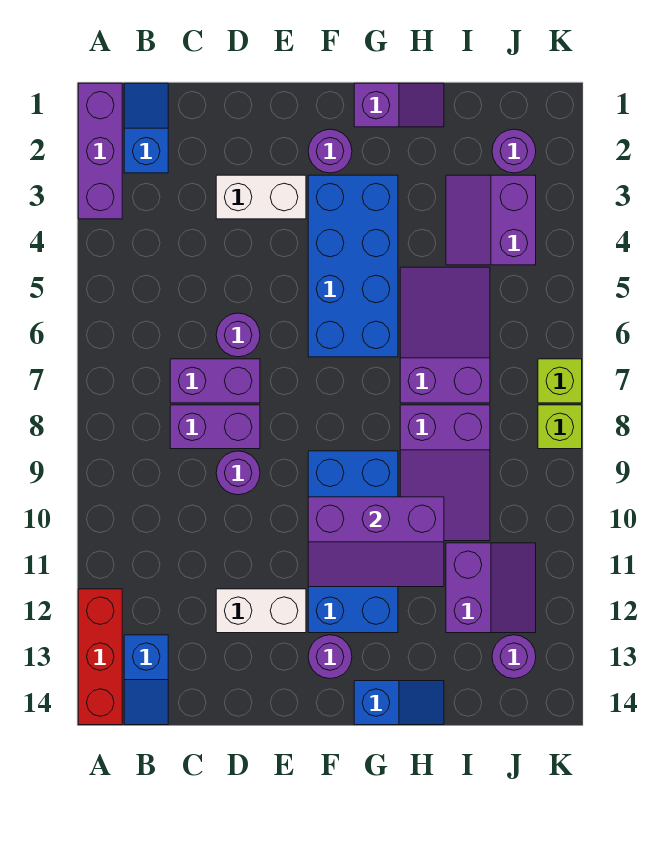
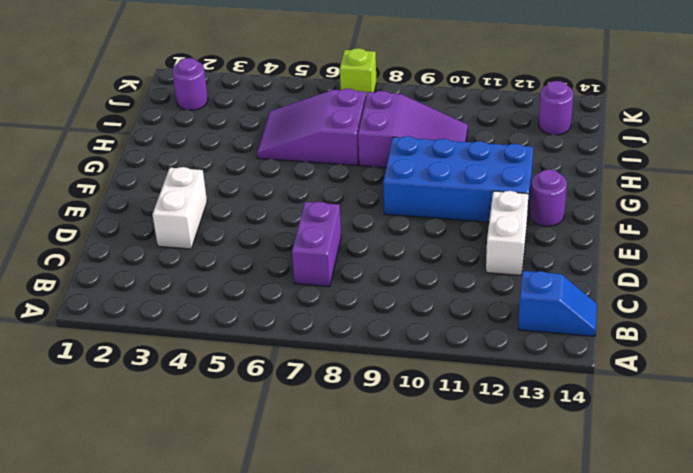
none -> purple 1x3 brick [78,83,122,219]
none -> red 1x3 brick [78,589,122,725]
none -> blue 1x2 slope [124,83,168,173]

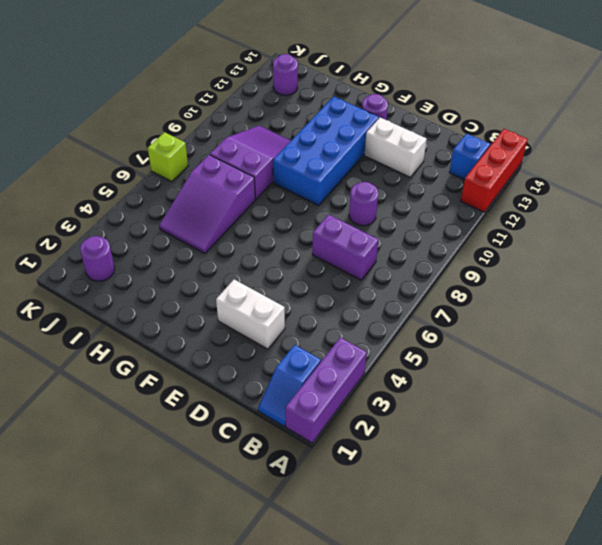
none -> purple 1x2 brick [170,405,260,449]
none -> purple 1x1 round brick [216,313,260,357]
none -> purple 1x1 round brick [308,129,352,173]

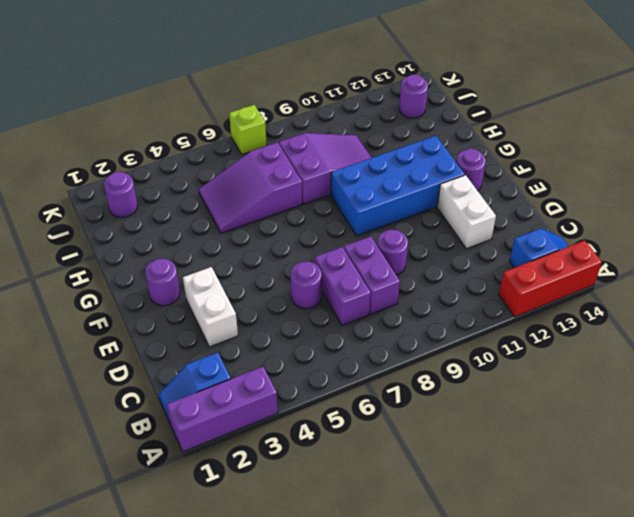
none -> blue 2x4 brick [308,175,398,357]
none -> purple 1x2 slope [354,83,444,127]
none -> blue 1x2 slope [354,681,444,725]

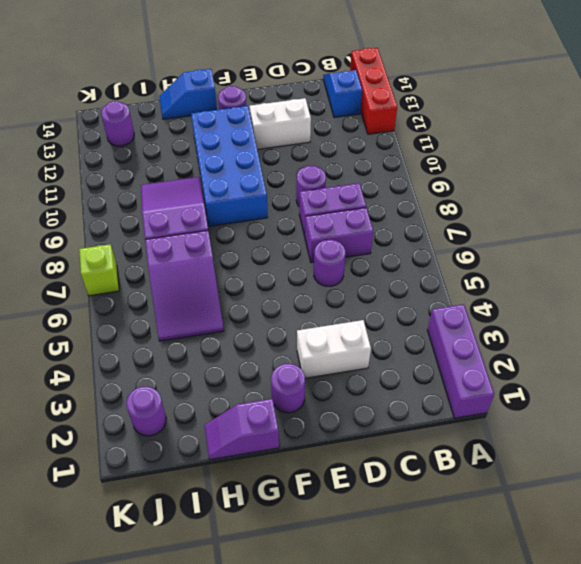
none -> blue 1x2 slope [124,83,168,173]
none -> blue 2x4 brick [308,175,398,357]
none -> purple 2x2 slope [446,175,536,265]

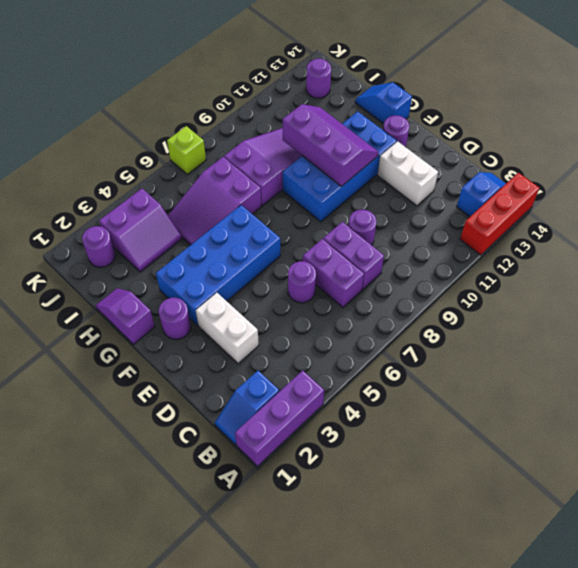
none -> purple 2x2 slope [446,543,536,633]
none -> lime 1x1 brick [538,405,582,449]

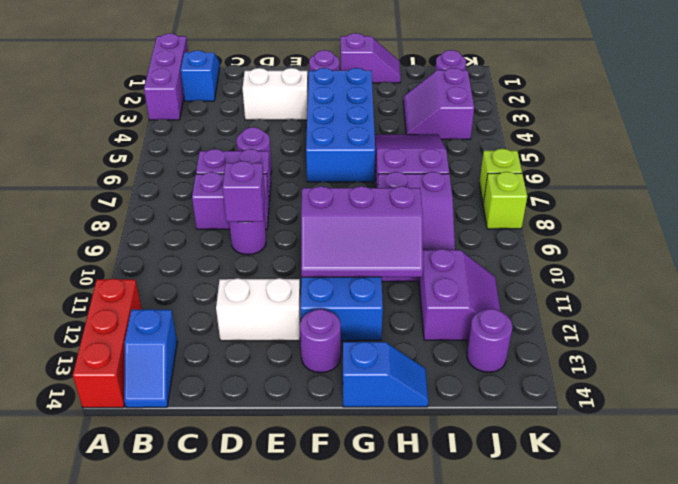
purple 1x1 brick [223,161,265,222] -> none

